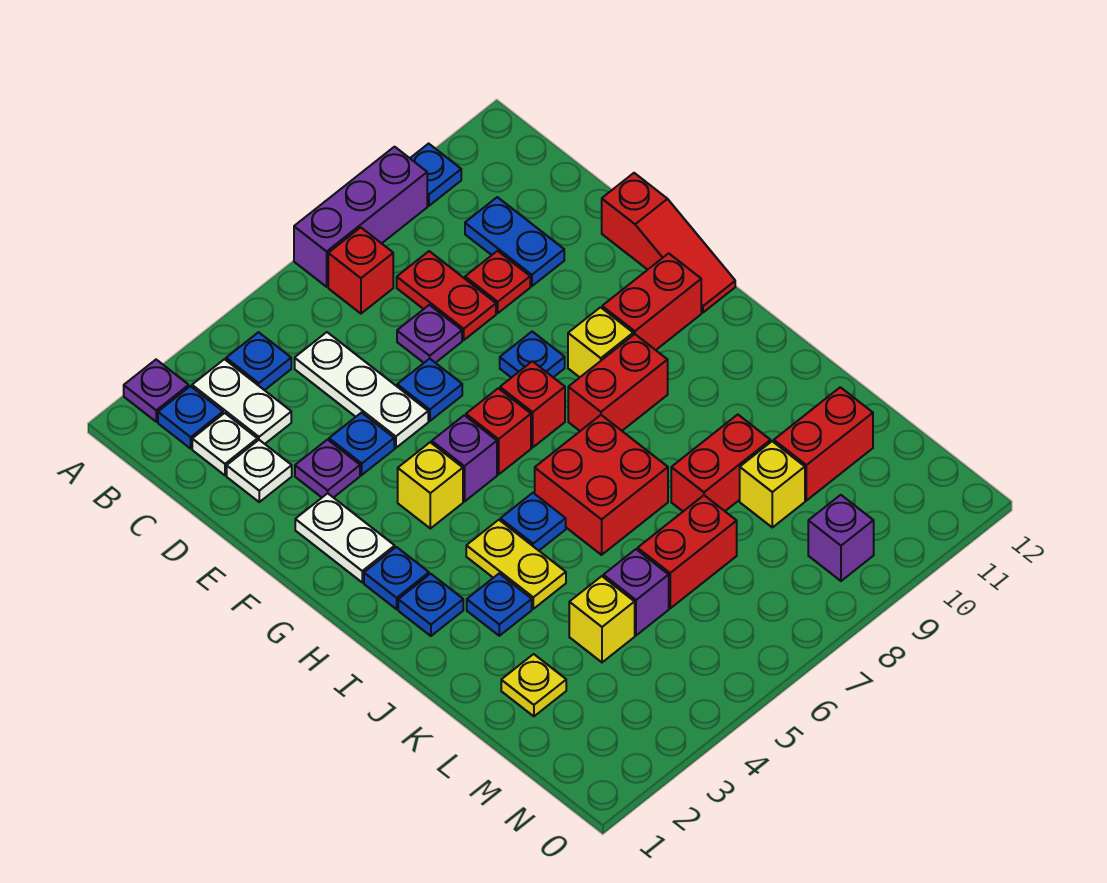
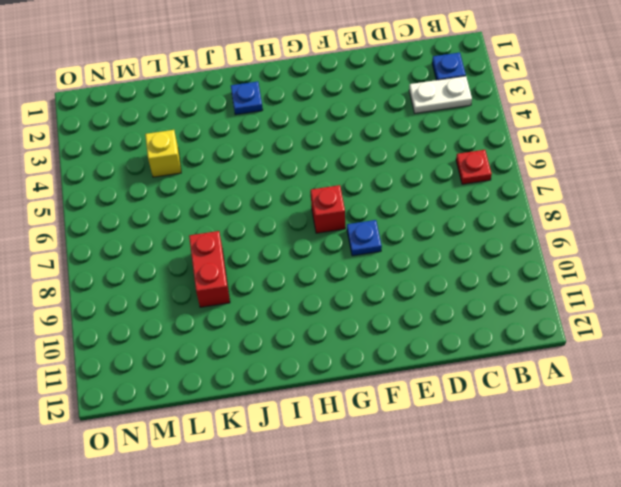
red 1x1 plate [456,150,492,184] -> red 1x1 plate moved to [465,251,530,313]
none -> purple 1x1 plate [124,360,189,422]
none -> purple 1x3 brick [294,147,427,287]
none -> blue 1x1 plate [410,144,461,206]
none -> blue 1x1 plate [226,332,291,390]

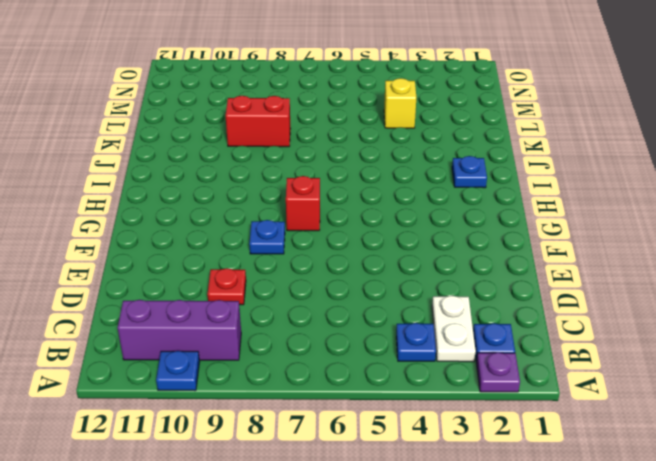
purple 1x3 brick [118,300,241,360] -> purple 1x3 brick moved to [294,147,427,287]
none -> red 1x1 brick [328,227,393,314]
none -> white 1x1 plate [192,413,257,475]
none -> white 1x3 plate [295,332,428,448]
none -> red 1x2 plate [397,251,496,340]

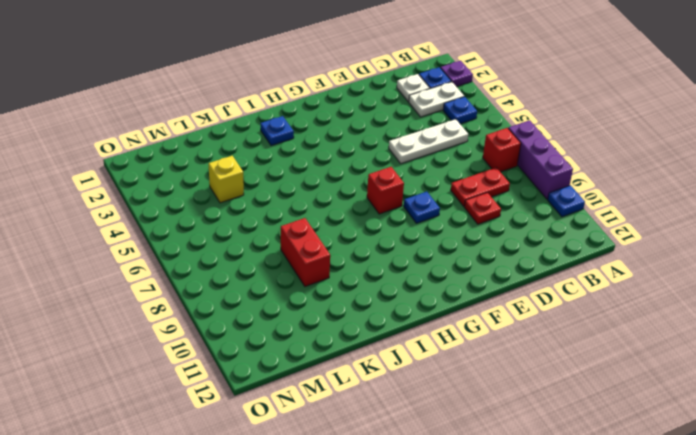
none -> blue 1x2 plate [465,197,564,286]
none -> white 1x1 plate [227,440,292,502]
none -> purple 1x1 plate [397,305,462,363]
none -> purple 1x1 plate [295,440,360,498]

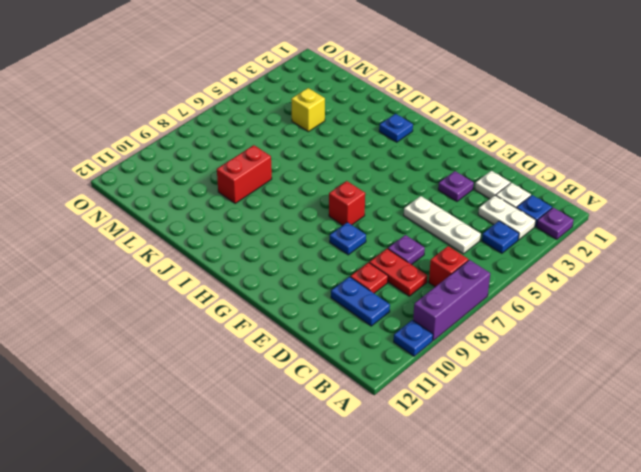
none -> blue 1x1 plate [329,413,394,475]
none -> blue 1x1 plate [397,359,462,421]
none -> red 1x3 slope [602,173,735,313]
none -> white 1x2 plate [295,493,395,582]

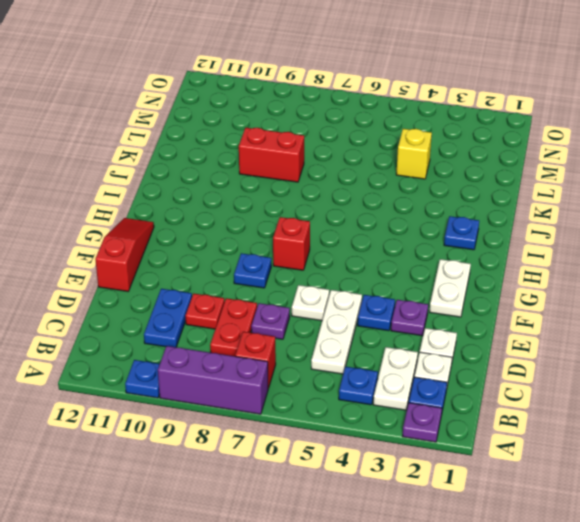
white 1x1 plate [292,285,329,321] -> blue 1x1 plate [397,359,462,421]
none -> yellow 1x1 brick [398,442,463,528]
none -> purple 1x1 brick [432,415,497,502]
none -> red 1x1 brick [466,388,531,474]
none -> yellow 1x1 brick [568,307,633,377]

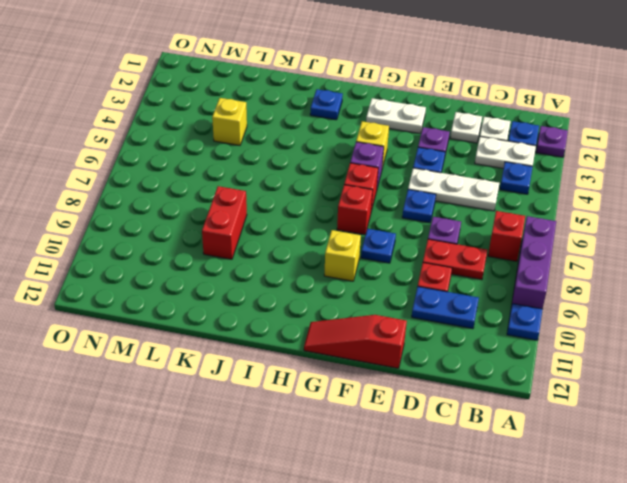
none -> red 1x2 brick [602,253,701,350]
none -> blue 1x1 plate [364,547,429,609]
none -> red 1x2 brick [568,334,668,431]
none -> yellow 1x2 plate [466,520,566,609]

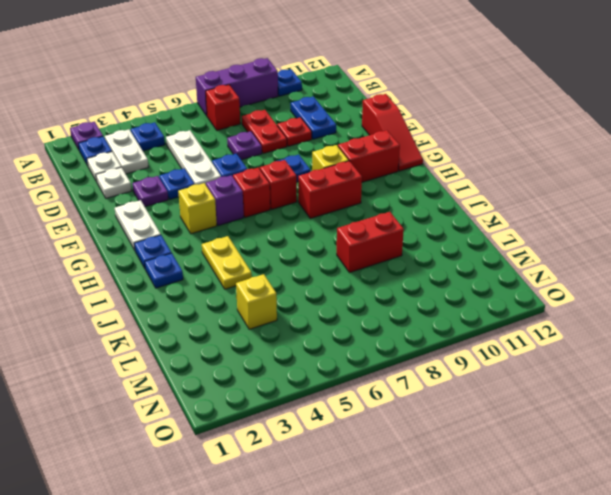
none -> blue 1x1 plate [500,493,566,551]
none -> red 2x2 brick [535,415,668,555]
none -> blue 1x1 plate [467,574,532,636]
none -> yellow 1x1 plate [501,654,566,716]

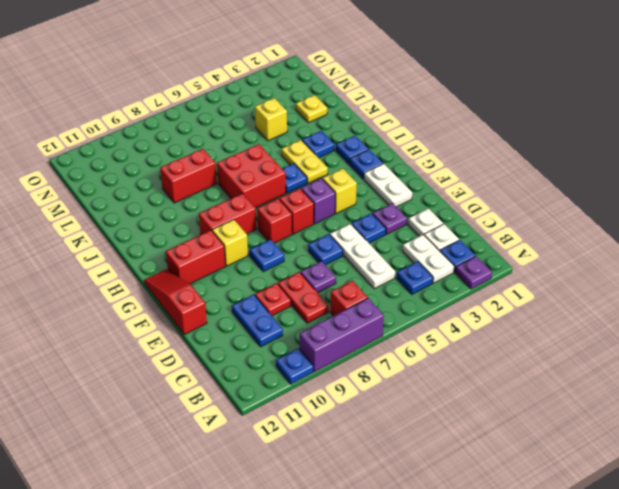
none -> purple 1x1 brick [603,549,669,635]
none -> red 1x2 brick [638,495,737,608]
none -> yellow 1x1 brick [740,441,805,527]
none -> red 1x2 brick [774,387,873,501]

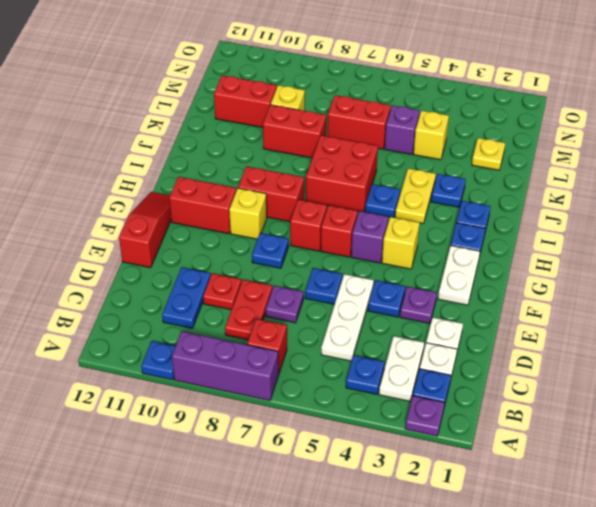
none -> purple 1x1 brick [808,495,874,581]

